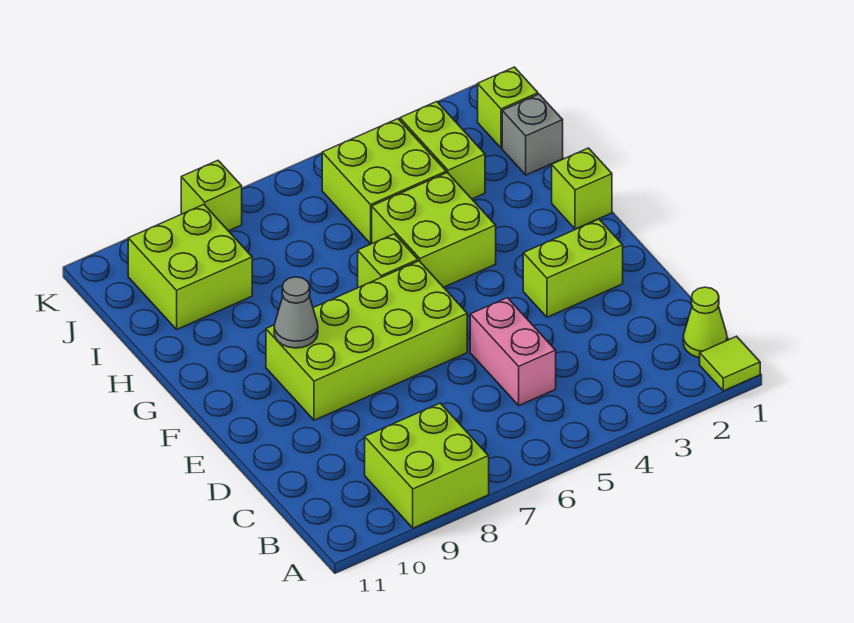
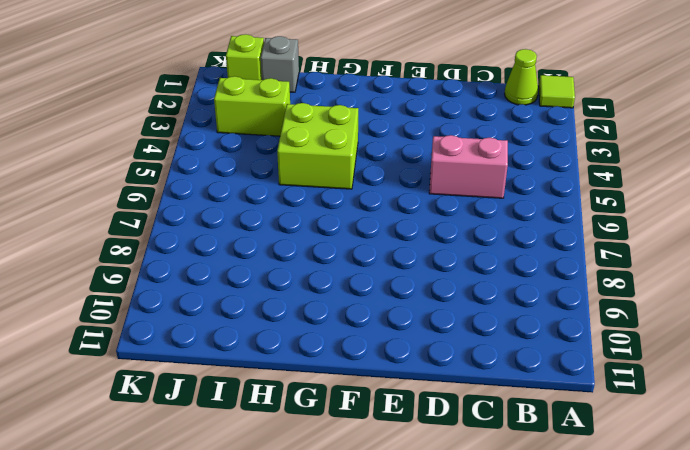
none -> lime 2x2 brick [365,403,489,528]
none -> lime 1x2 brick [523,219,623,317]
none -> lime 2x4 brick [266,261,467,420]

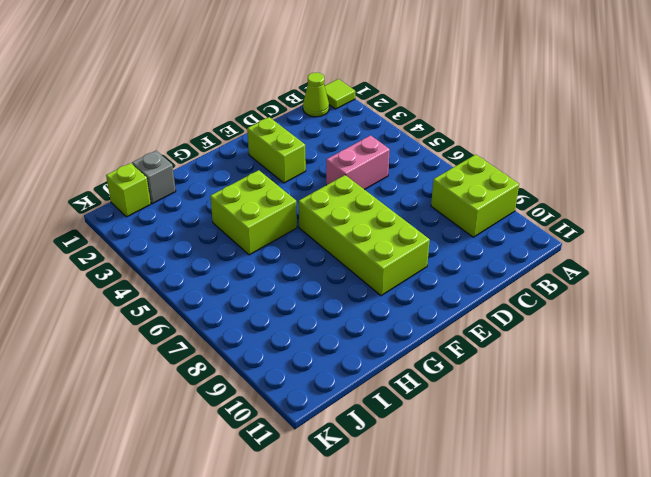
none -> lime 1x1 brick [552,148,612,229]
none -> lime 1x1 brick [358,234,418,288]
none -> lime 1x2 brick [400,102,485,199]

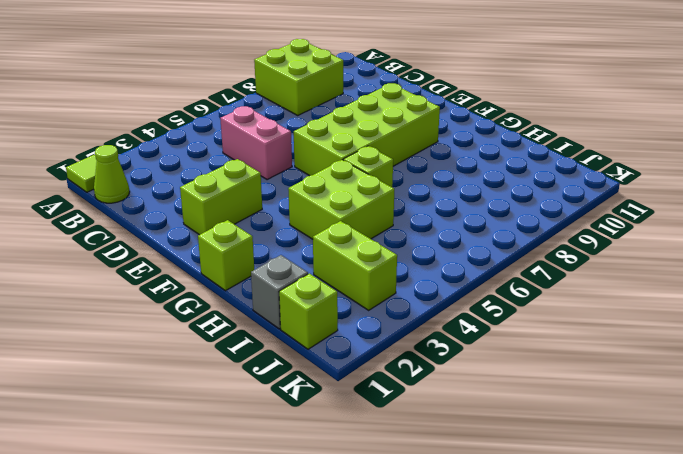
none -> lime 2x2 brick [322,119,446,244]
none -> lime 2x2 brick [128,205,252,329]
none -> lime 1x1 brick [181,160,242,231]

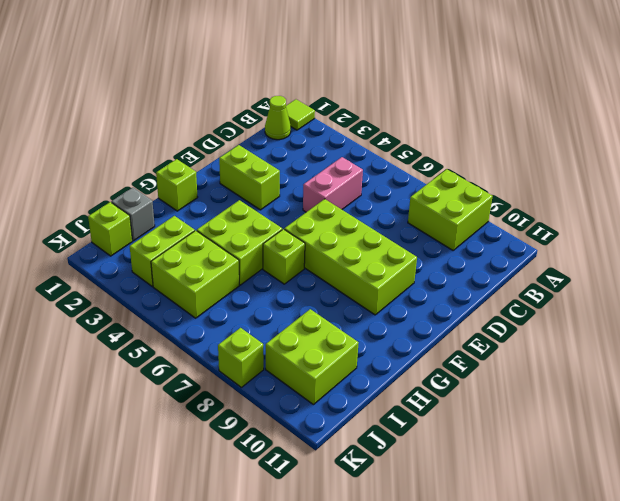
none -> grey 1x1 cone [274,277,318,348]

